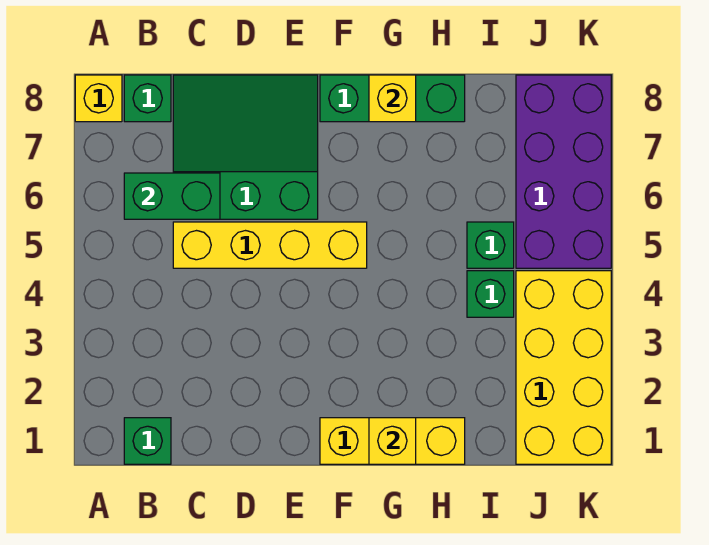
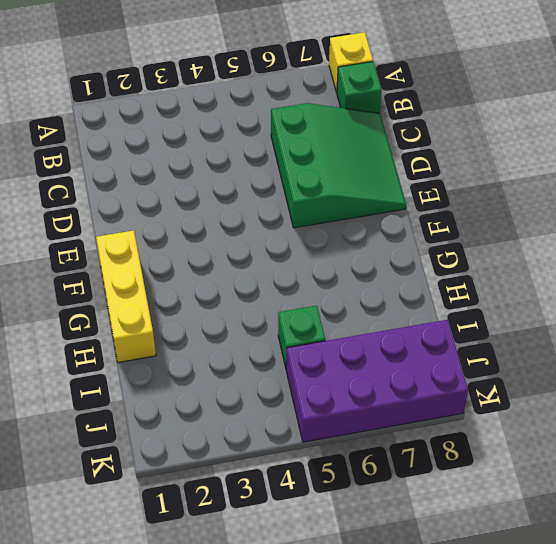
none -> green 1x1 brick [124,418,171,464]
none -> yellow 1x4 brick [173,222,367,268]
none -> green 1x3 brick [320,75,465,122]

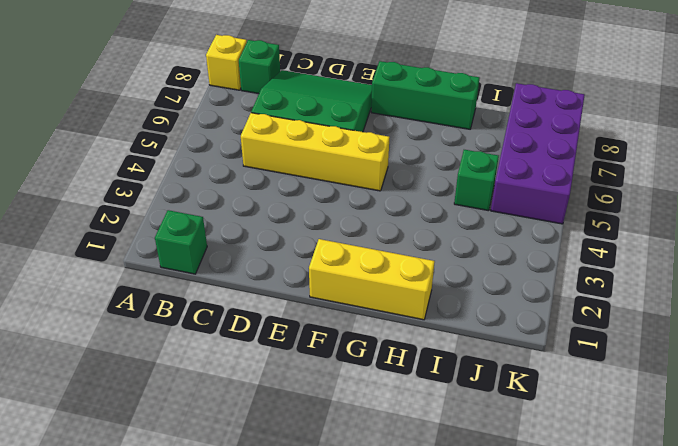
none -> green 1x1 brick [467,271,514,317]
none -> yellow 2x4 brick [516,271,611,464]
none -> green 1x2 brick [124,173,220,219]

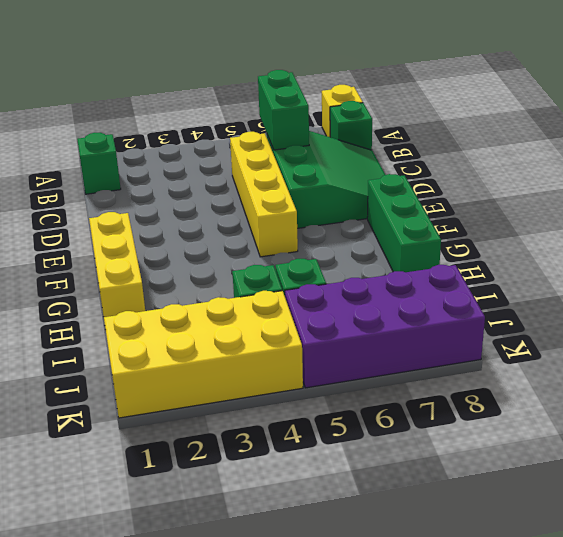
none -> yellow 1x1 brick [369,418,416,464]
none -> yellow 1x1 brick [369,75,416,122]

